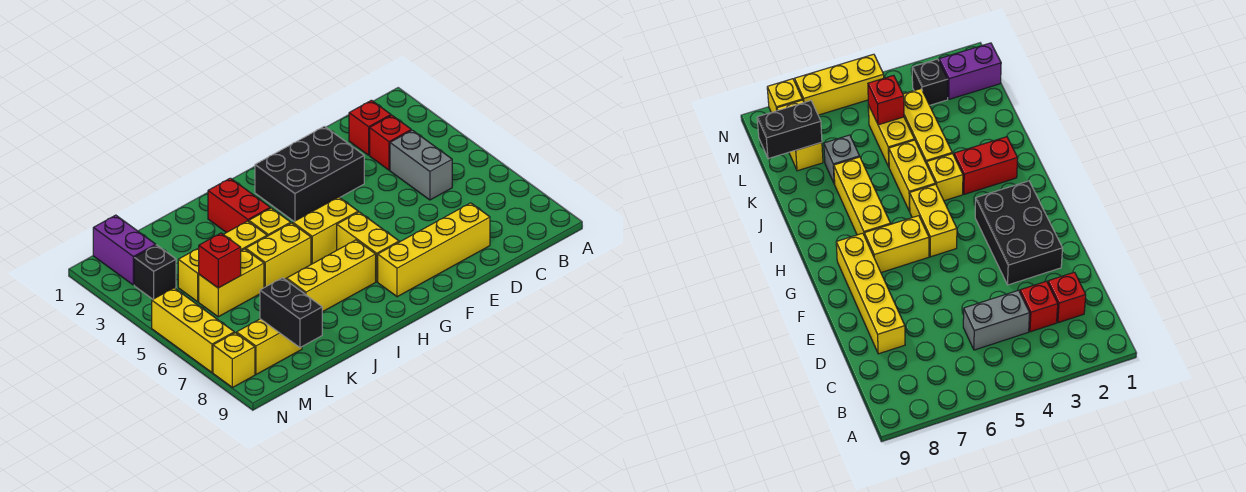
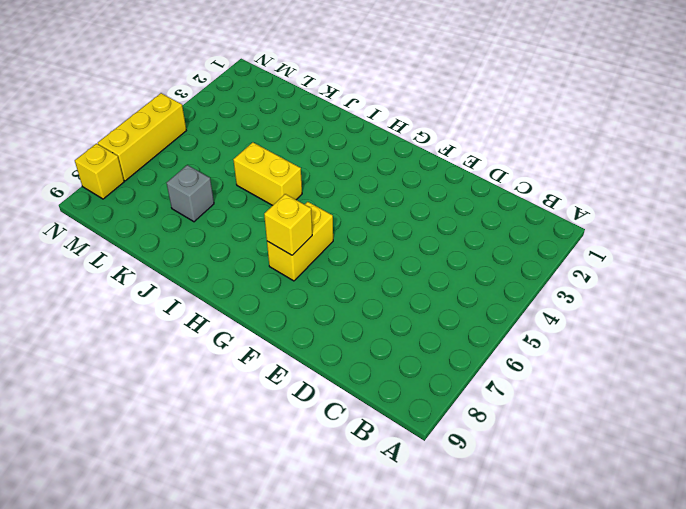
yellow 1x1 brick [264,194,312,255] -> yellow 1x1 brick moved to [249,208,291,236]
none -> red 1x1 brick [349,100,391,155]
none -> red 1x1 brick [370,115,411,170]
none -> grey 1x2 brick [390,130,452,200]

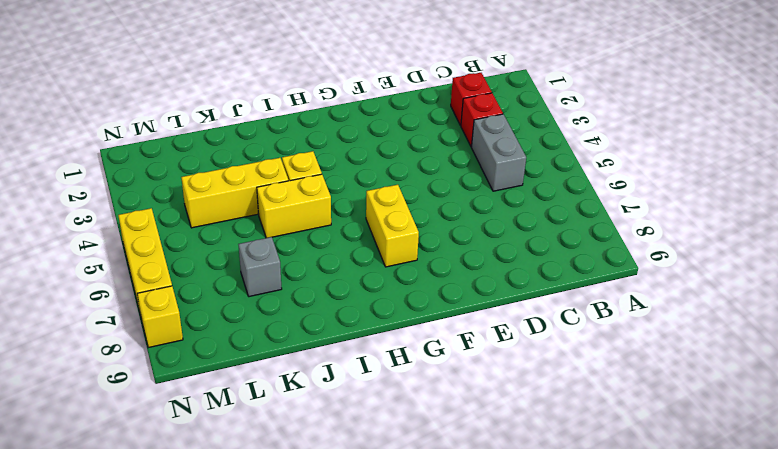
none -> yellow 1x4 brick [378,203,490,297]
none -> black 2x3 brick [255,126,364,221]
none -> yellow 1x2 brick [293,197,358,264]

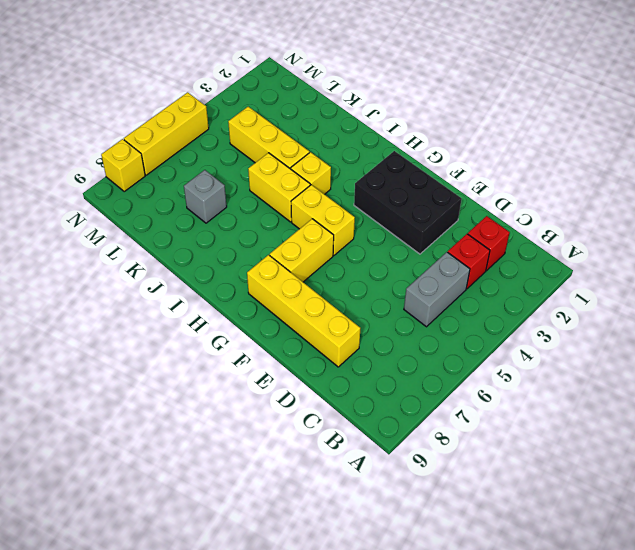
none -> yellow 1x3 brick [287,240,376,312]
none -> red 1x2 brick [208,178,270,233]
none -> yellow 1x2 brick [199,249,264,317]

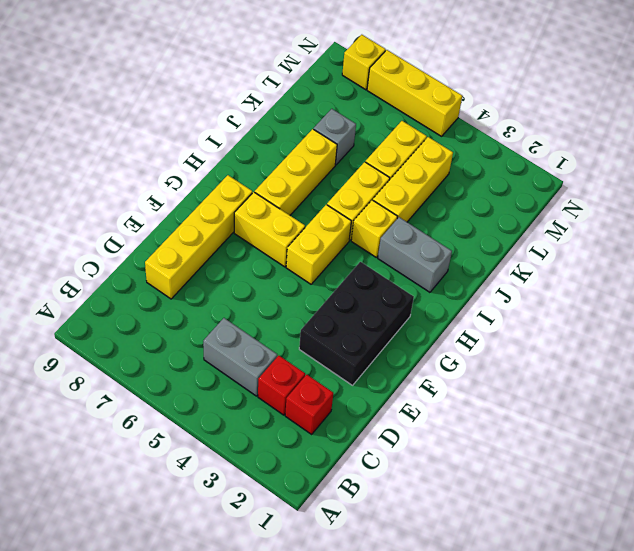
grey 1x2 brick [378,217,452,292] -> red 1x2 brick [208,178,270,233]
none -> yellow 1x2 brick [237,319,302,374]
none -> purple 1x2 brick [93,215,156,285]
none -> black 1x1 brick [134,245,176,299]

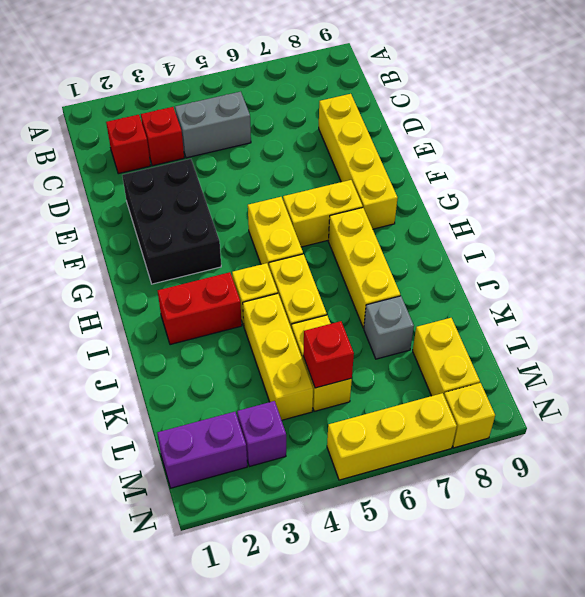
purple 1x1 brick [237,401,286,467] -> black 1x1 brick [134,245,176,299]
none -> black 1x2 brick [260,278,322,348]

